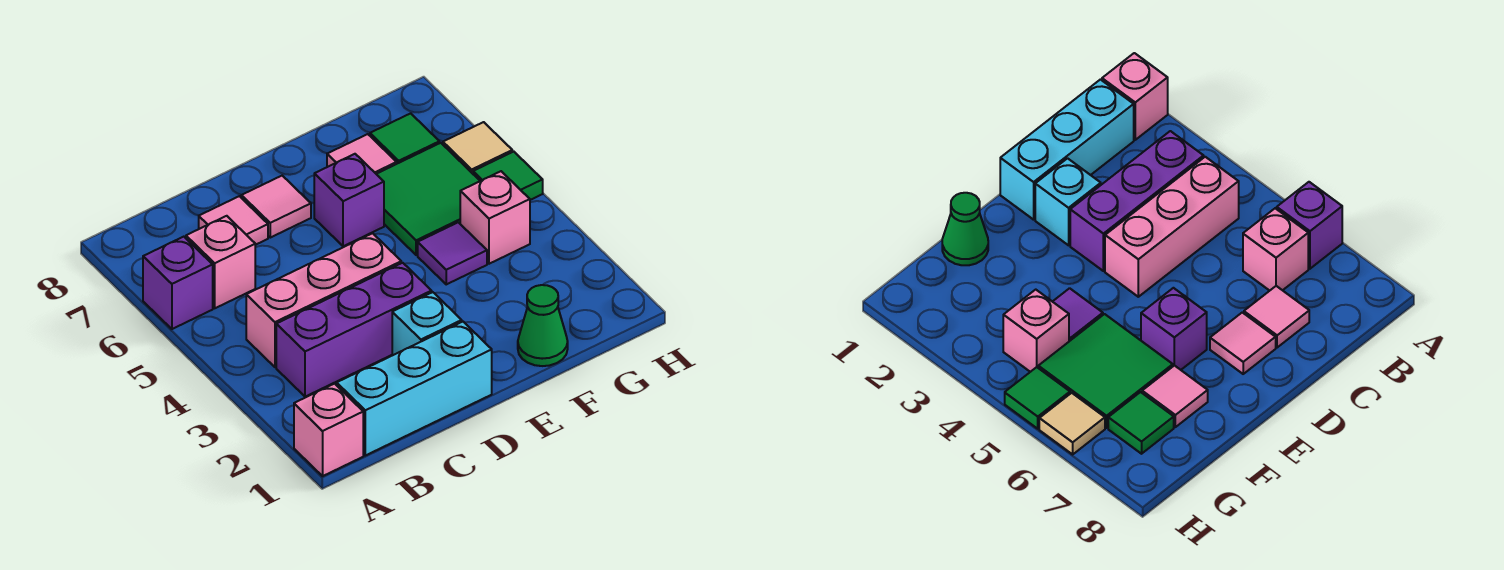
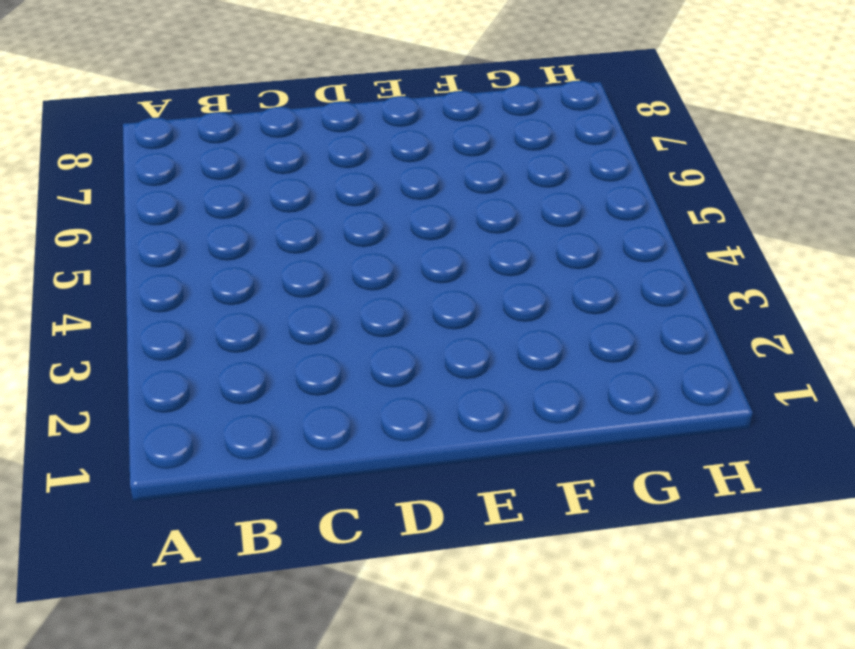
none -> pink 1x1 brick [294,384,363,476]
none -> purple 1x1 brick [143,237,213,329]
none -> cyan 1x3 brick [337,322,492,455]

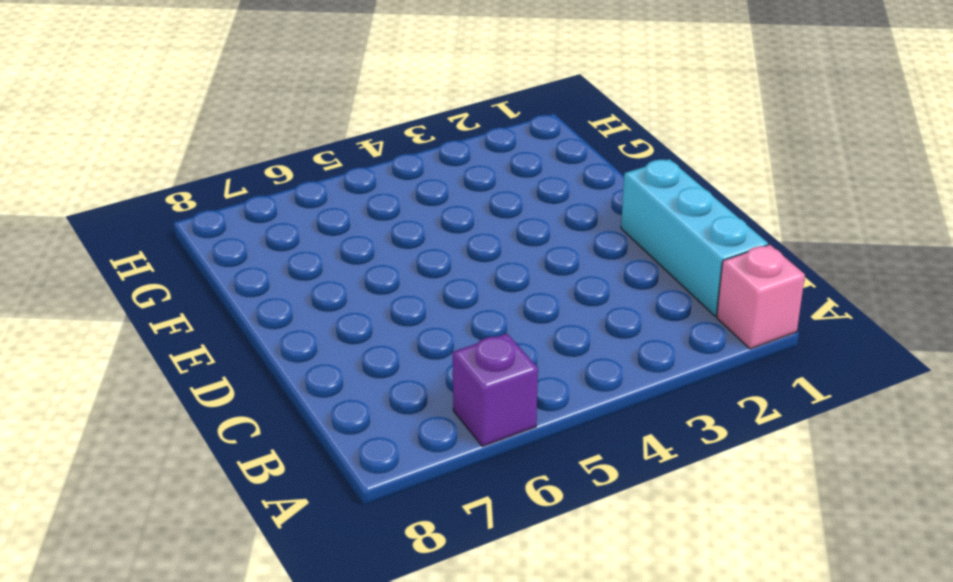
none -> purple 1x3 brick [276,263,432,397]
none -> pink 1x3 brick [246,233,401,367]
none -> pink 1x1 brick [186,216,255,308]

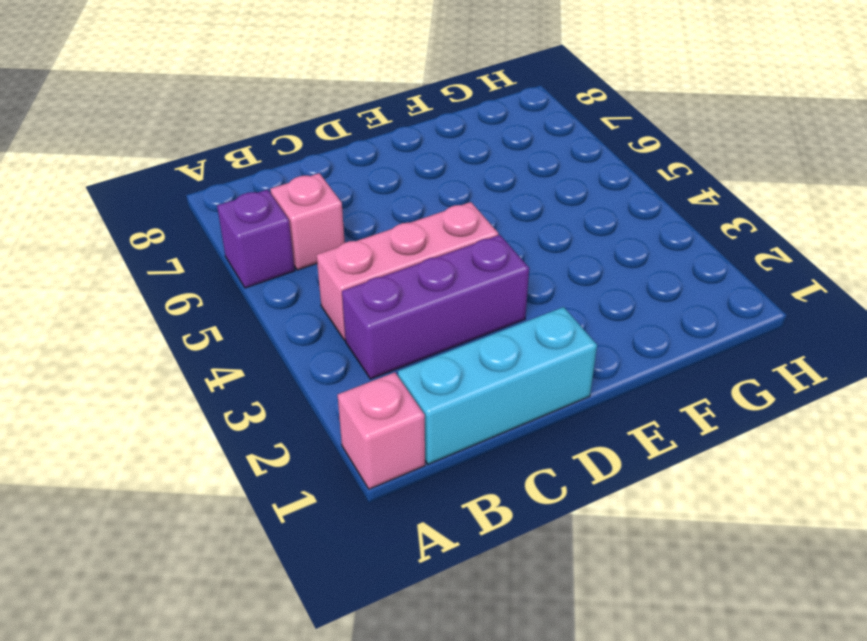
none -> pink 1x1 tile [199,196,268,245]
none -> cyan 1x1 brick [392,292,462,355]
none -> pink 1x1 tile [241,176,311,238]

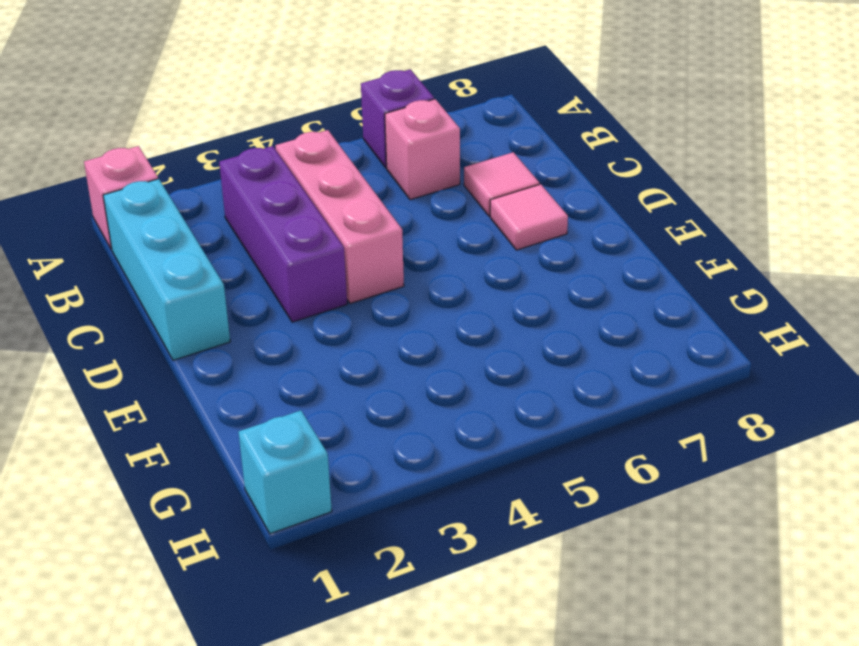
cyan 1x1 brick [239,410,332,534] -> cyan 1x1 brick moved to [392,292,462,355]
none -> purple 1x1 brick [314,154,384,246]
none -> green 1x1 cone [518,285,568,366]
none -> purple 1x1 tile [418,222,487,284]

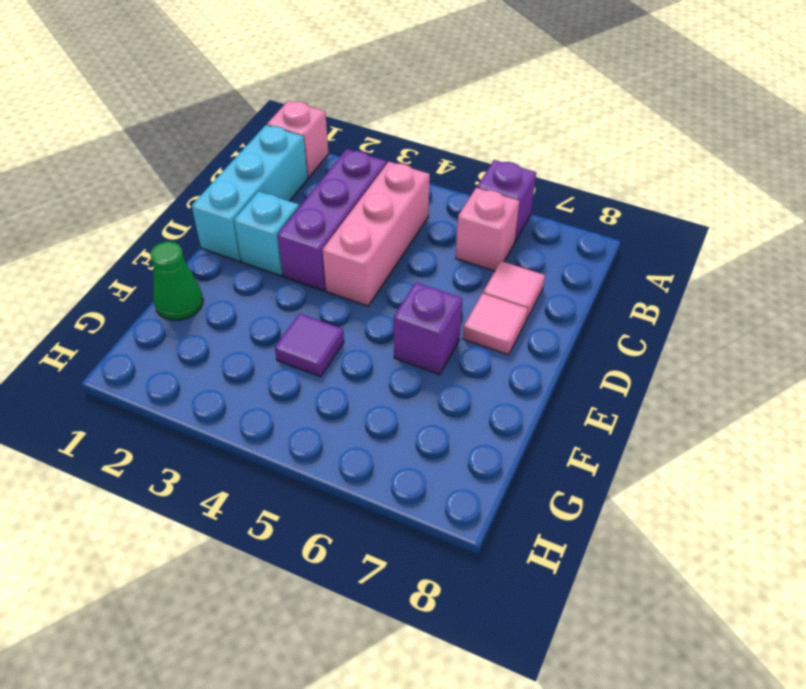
none -> green 2x2 tile [377,143,480,255]
none -> pink 1x1 tile [327,134,397,174]
none -> pink 1x1 brick [460,171,530,264]

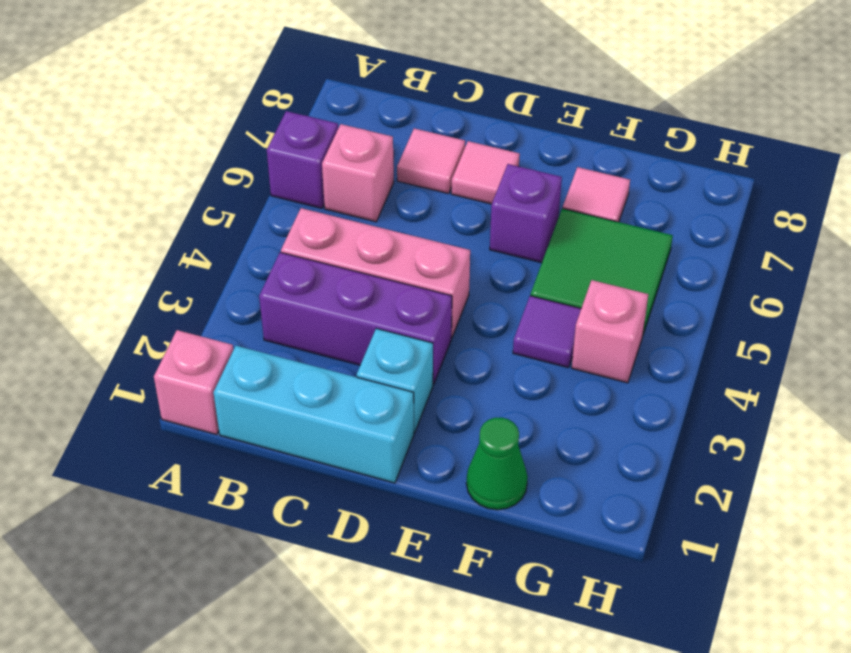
none -> green 1x1 tile [370,113,439,164]
none -> green 1x1 tile [473,152,543,200]
none -> tan 1x1 tile [443,122,512,174]

